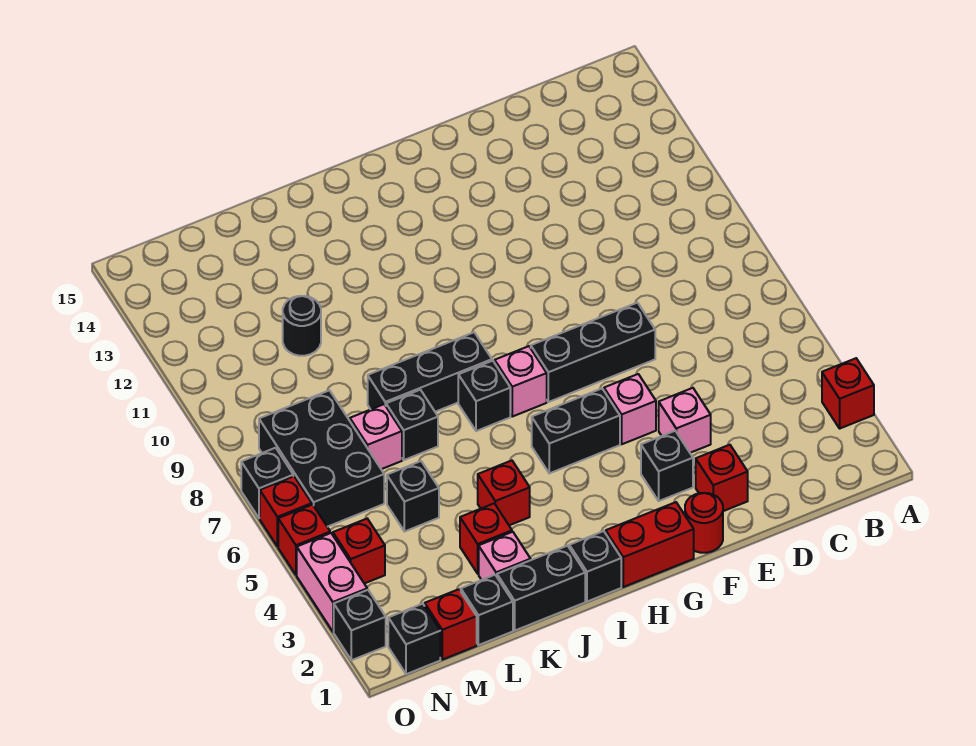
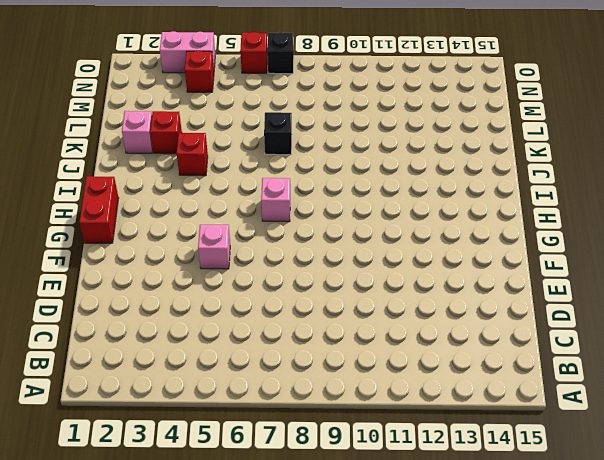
none -> red 1x1 brick [822,358,874,428]
none -> red 1x1 brick [696,445,748,511]
none -> pink 1x1 brick [659,388,711,453]
none -> black 1x3 brick [531,303,655,402]

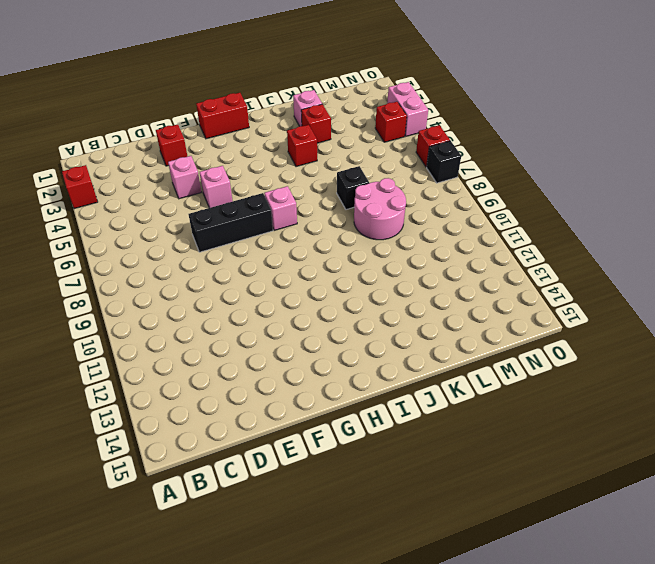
pink 2x2 round brick [354,178,406,240] -> black 1x3 brick [368,332,492,412]
none -> red 1x1 round brick [685,493,723,553]
none -> black 1x1 brick [641,431,693,501]
none -> black 1x2 brick [532,389,620,473]
none -> black 1x1 brick [569,531,621,602]

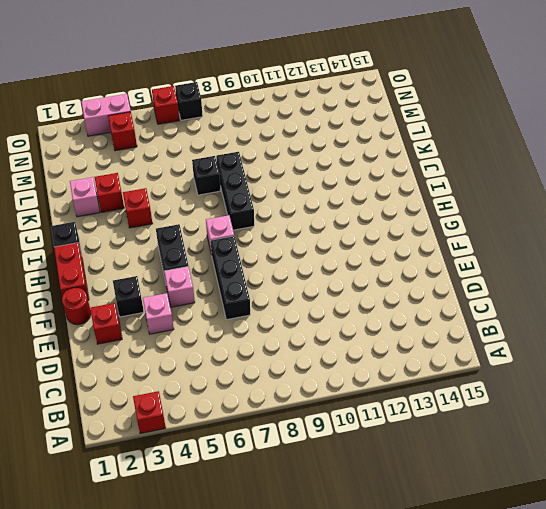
none -> black 1x1 brick [458,361,510,431]
none -> black 1x2 brick [497,546,585,630]
none -> black 1x1 brick [461,575,513,645]
none -> black 1x1 brick [387,461,439,532]

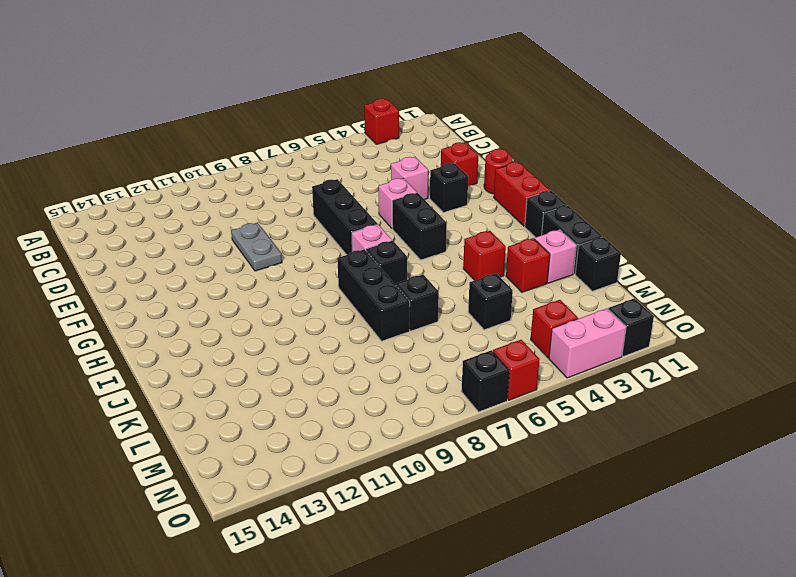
grey 1x2 plate [231,223,282,271] -> none
none -> pink 1x1 brick [350,404,402,469]
none -> black 1x1 round brick [283,296,321,356]
none -> red 1x1 brick [425,589,477,660]
none -> black 2x3 brick [259,390,384,527]

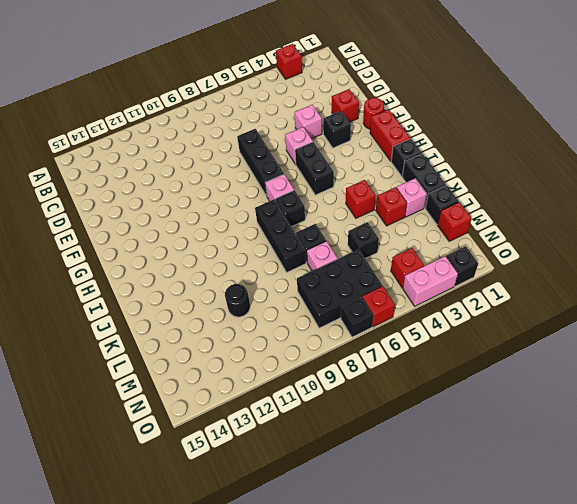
none -> black 1x1 brick [388,604,440,674]
none -> red 1x1 brick [278,505,330,575]

